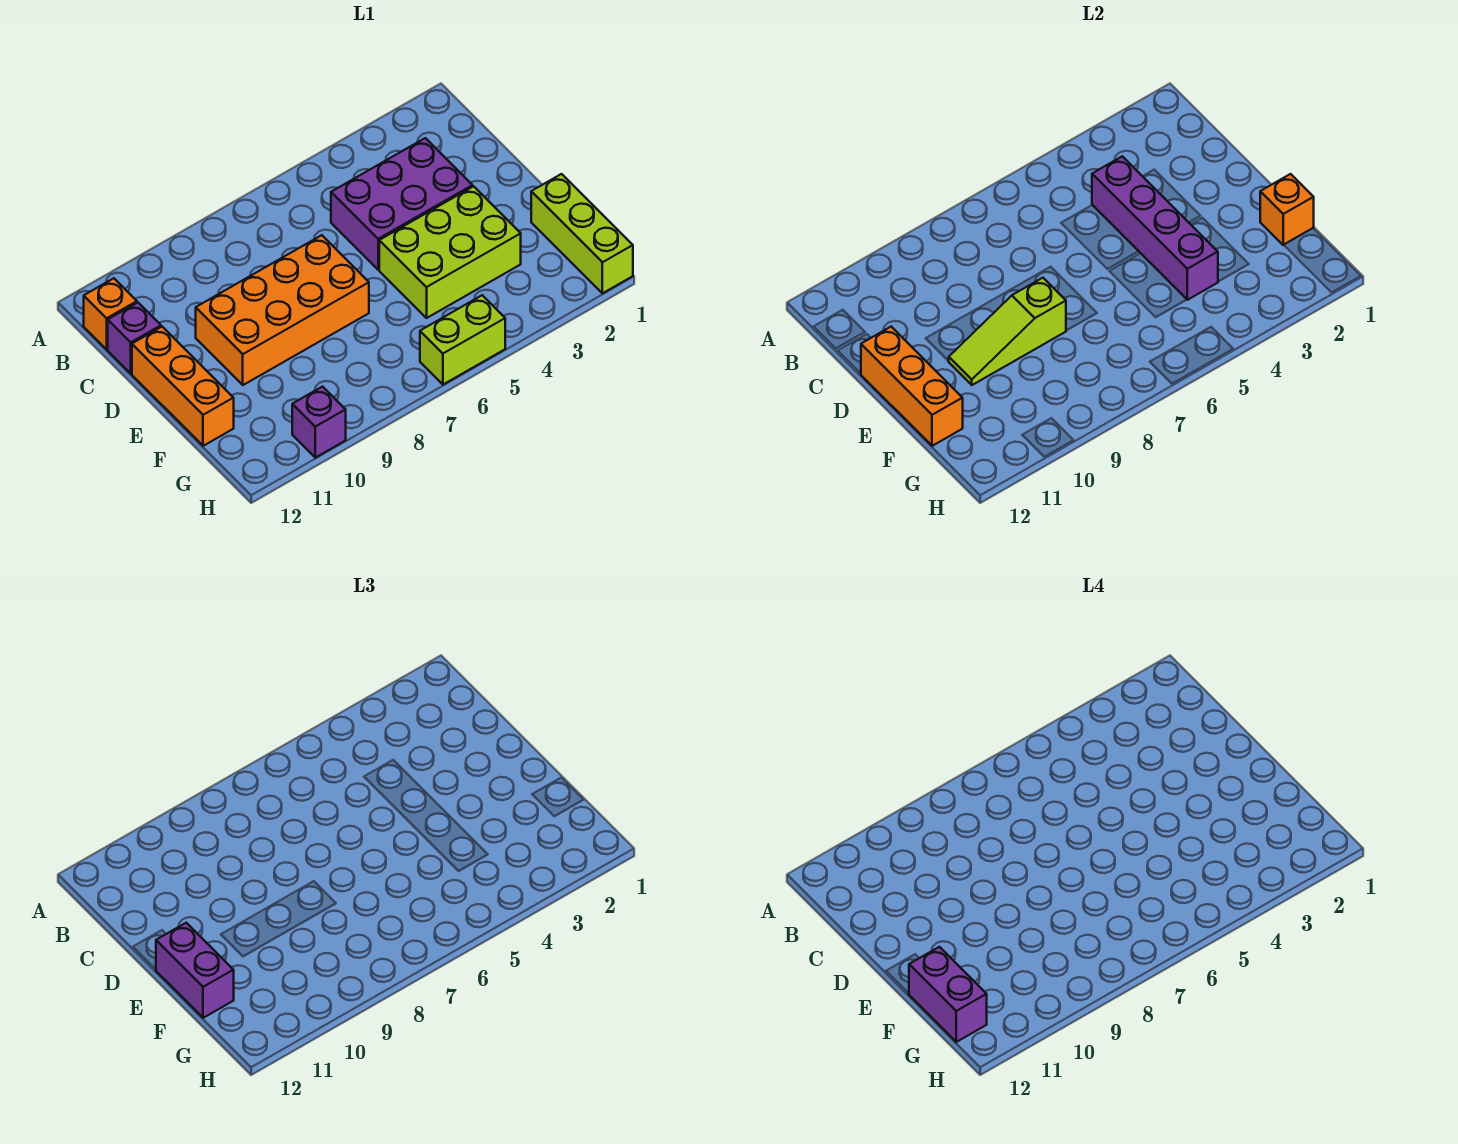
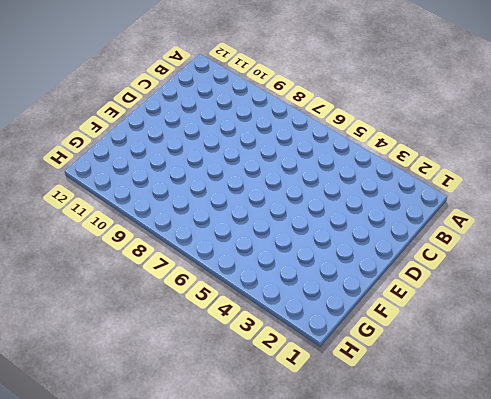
none -> orange 1x1 brick [84,278,137,349]
none -> purple 2x3 brick [331,138,472,270]
none -> purple 1x1 brick [108,303,161,373]

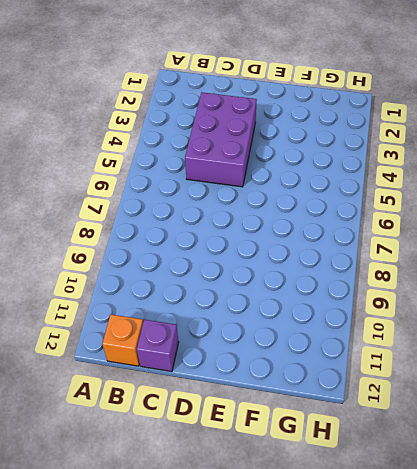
none -> orange 2x4 brick [196,235,369,385]
none -> orange 1x3 brick [132,327,234,446]
none -> lime 2x3 brick [379,186,521,318]

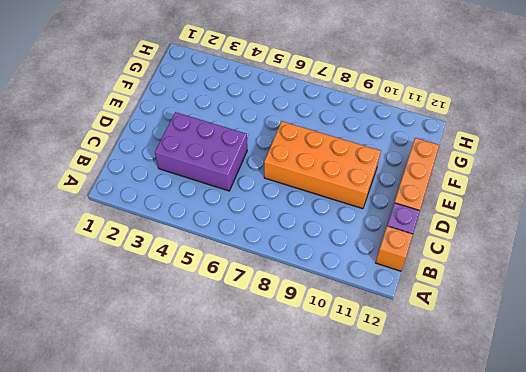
none -> lime 2x3 brick [379,186,521,318]
none -> lime 1x3 brick [531,174,633,293]
none -> lime 1x2 brick [420,295,505,385]

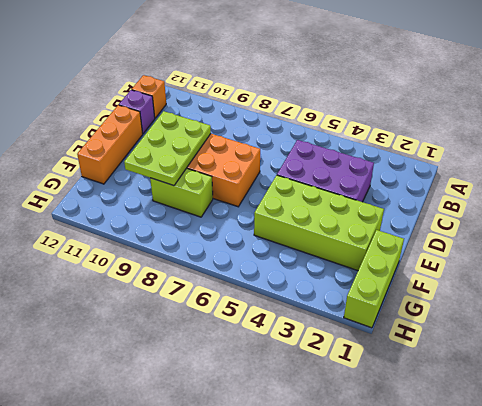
lime 2x3 plate [124,111,211,186] -> lime 1x3 slope [949,278,1066,385]
lime 2x4 brick [254,175,384,271] -> lime 2x3 brick [379,186,521,318]
lime 1x2 brick [150,168,213,217] -> lime 1x2 brick moved to [420,295,505,385]
none -> purple 1x1 brick [292,387,346,458]
none -> purple 1x4 brick [1092,156,1218,300]
none -> orange 1x3 brick [861,327,963,446]

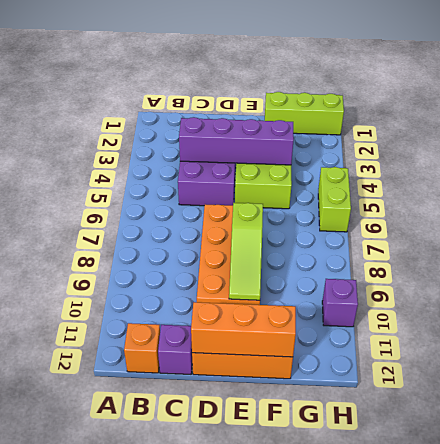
none -> orange 1x1 brick [1260,174,1314,245]
none -> purple 1x2 brick [156,923,234,1018]
none -> purple 1x2 brick [909,947,987,1042]

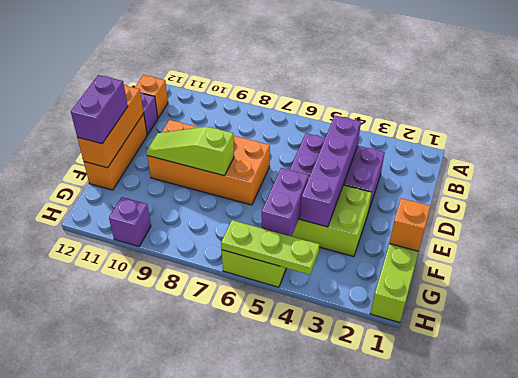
purple 1x2 brick [262,168,309,236] -> purple 1x2 brick moved to [909,947,987,1042]
lime 1x3 plate [221,220,320,275] -> none

